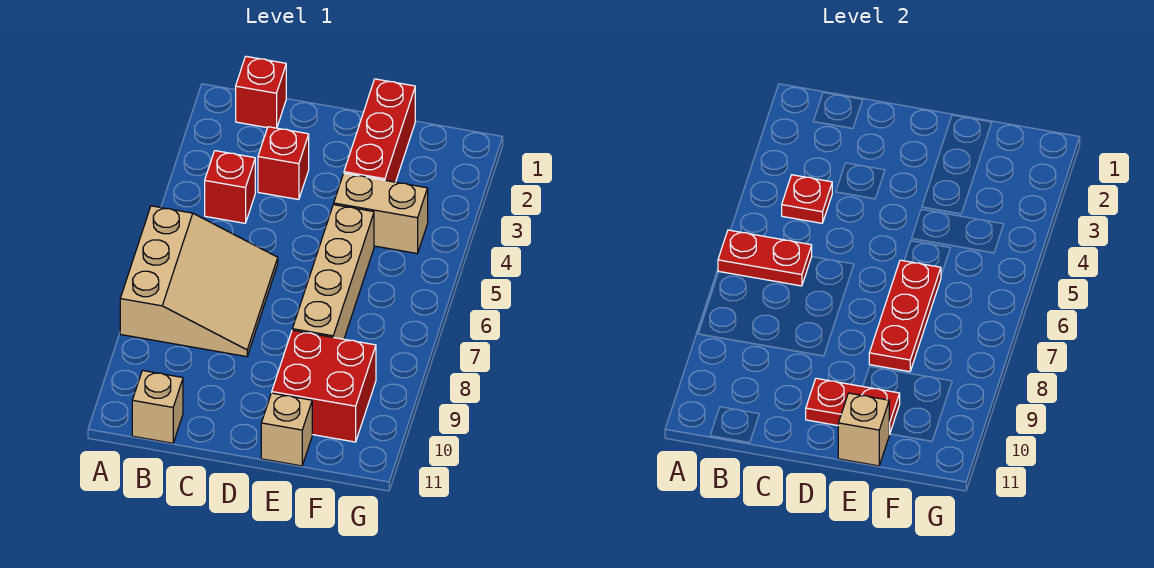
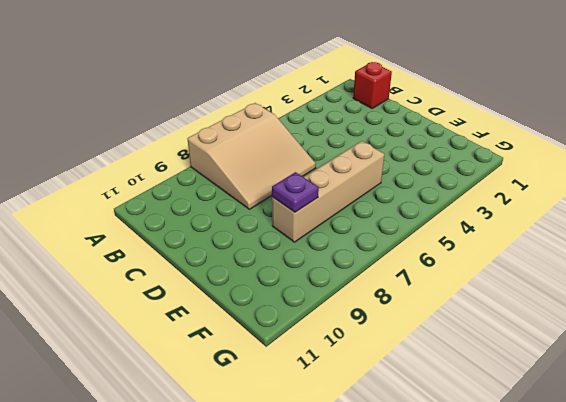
purple 1x1 plate [272,172,319,212] -> red 1x3 plate [869,260,941,372]
none -> red 1x1 brick [205,151,255,223]
none -> tan 1x1 brick [132,371,183,443]
none -> red 1x1 brick [258,127,309,200]

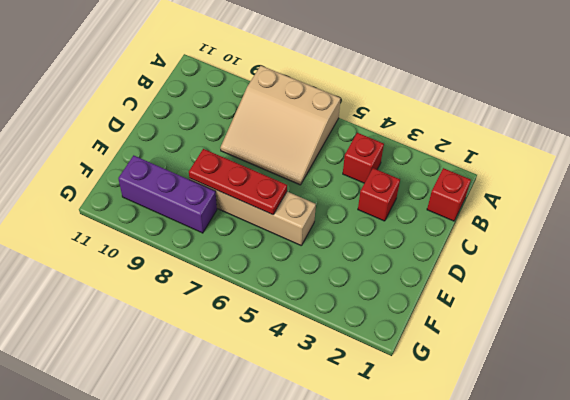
purple 1x3 brick [118,155,217,233] -> red 2x2 brick [272,330,376,442]
none -> tan 1x1 brick [132,371,183,443]
none -> red 1x3 brick [344,79,415,182]
none -> tan 1x2 brick [334,173,428,254]

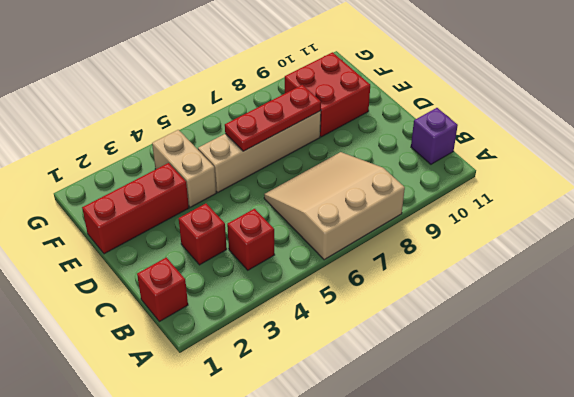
purple 1x1 brick [411,108,458,164] -> tan 1x1 brick [132,371,183,443]
none -> tan 1x1 brick [261,393,312,466]
none -> red 1x2 plate [718,230,812,286]
none -> red 1x1 plate [782,175,832,223]

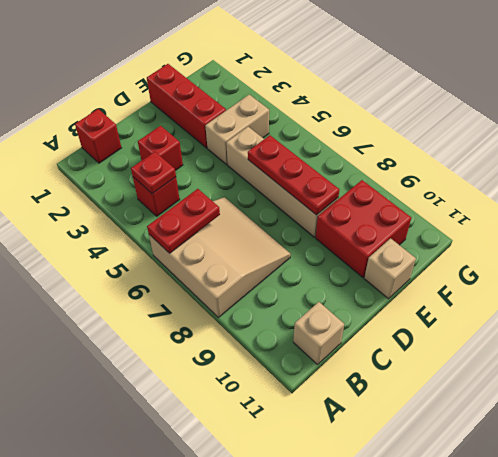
none -> red 1x2 plate [806,378,900,434]
none -> tan 1x1 brick [838,393,889,466]

